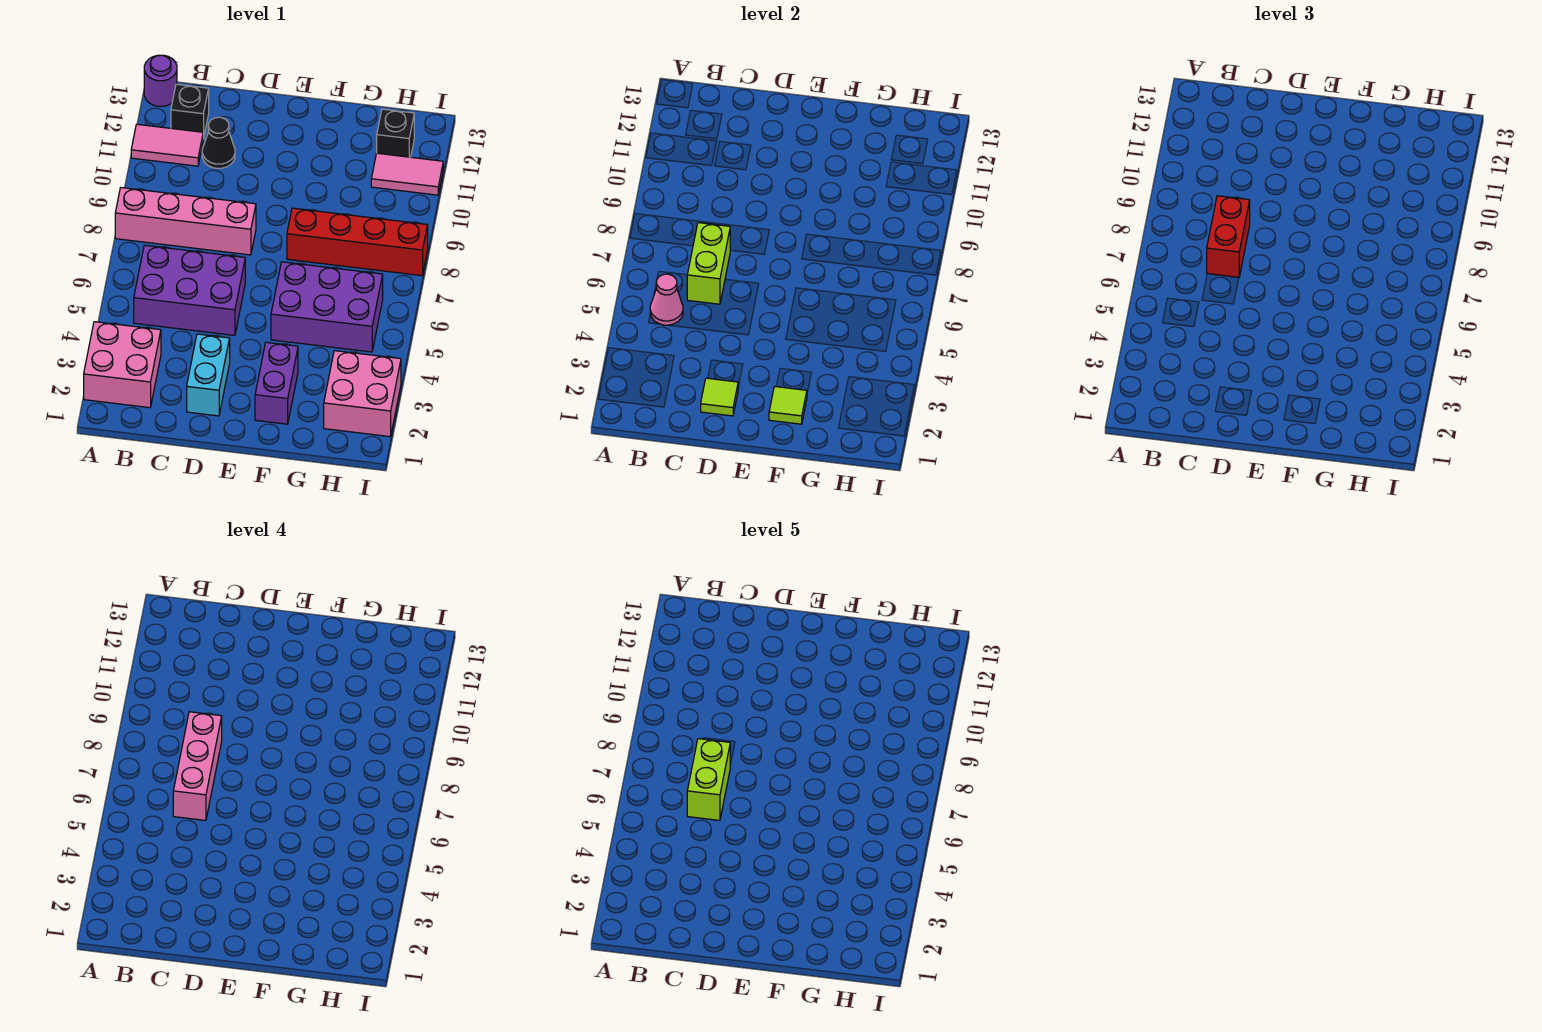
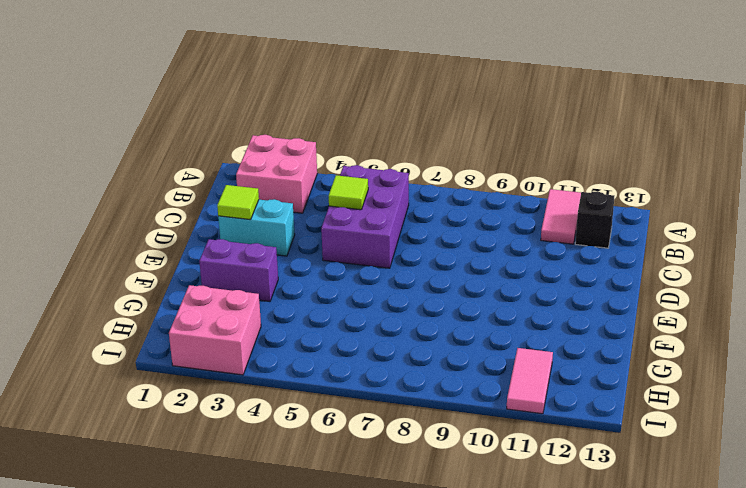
lime 1x1 tile [329,175,368,210] -> lime 1x1 tile moved to [769,386,807,424]
none -> pink 1x4 brick [115,188,256,255]
none -> purple 1x1 round brick [144,55,177,106]
none -> black 1x1 cone [202,117,235,168]

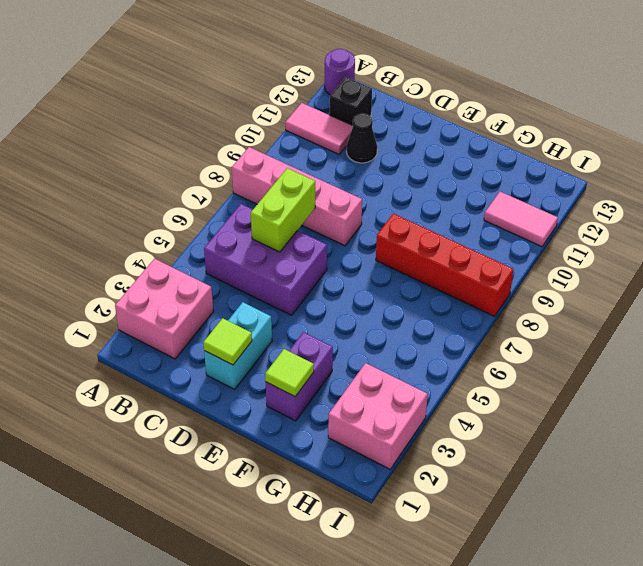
none -> purple 2x3 brick [271,262,383,352]
none -> black 1x1 brick [377,109,414,157]
none -> pink 1x1 cone [650,274,683,325]

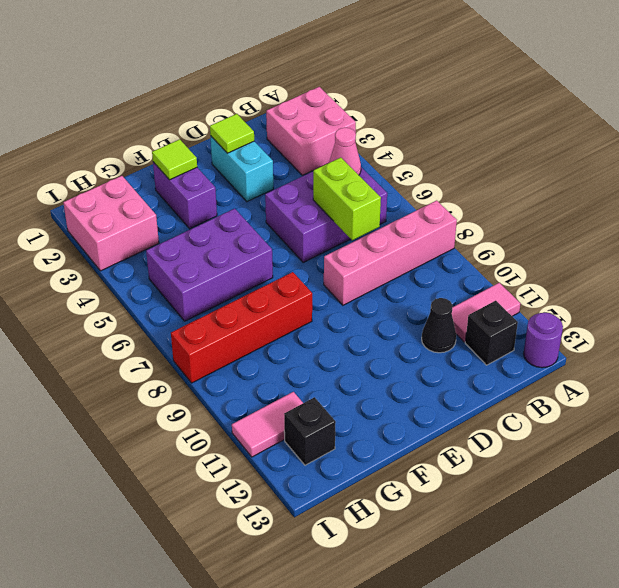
none -> red 1x2 brick [1207,196,1250,277]
none -> pink 1x3 brick [173,712,222,820]
none -> lime 1x2 brick [687,739,730,820]

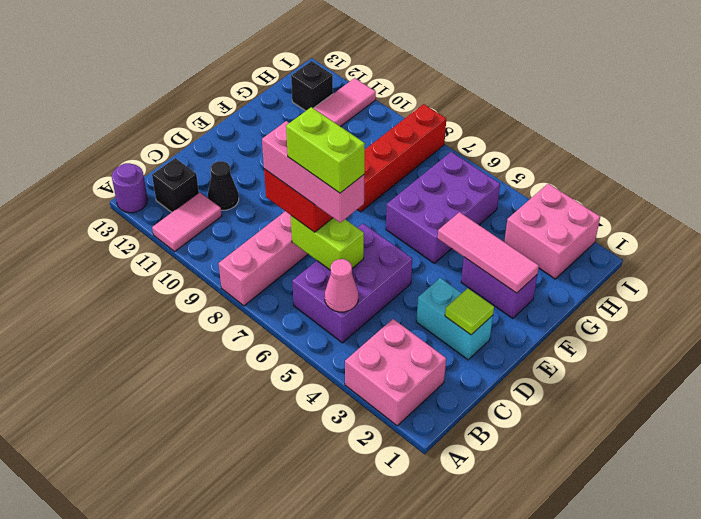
pink 1x3 tile [438,212,539,293] -> lime 1x1 tile [769,386,807,424]

